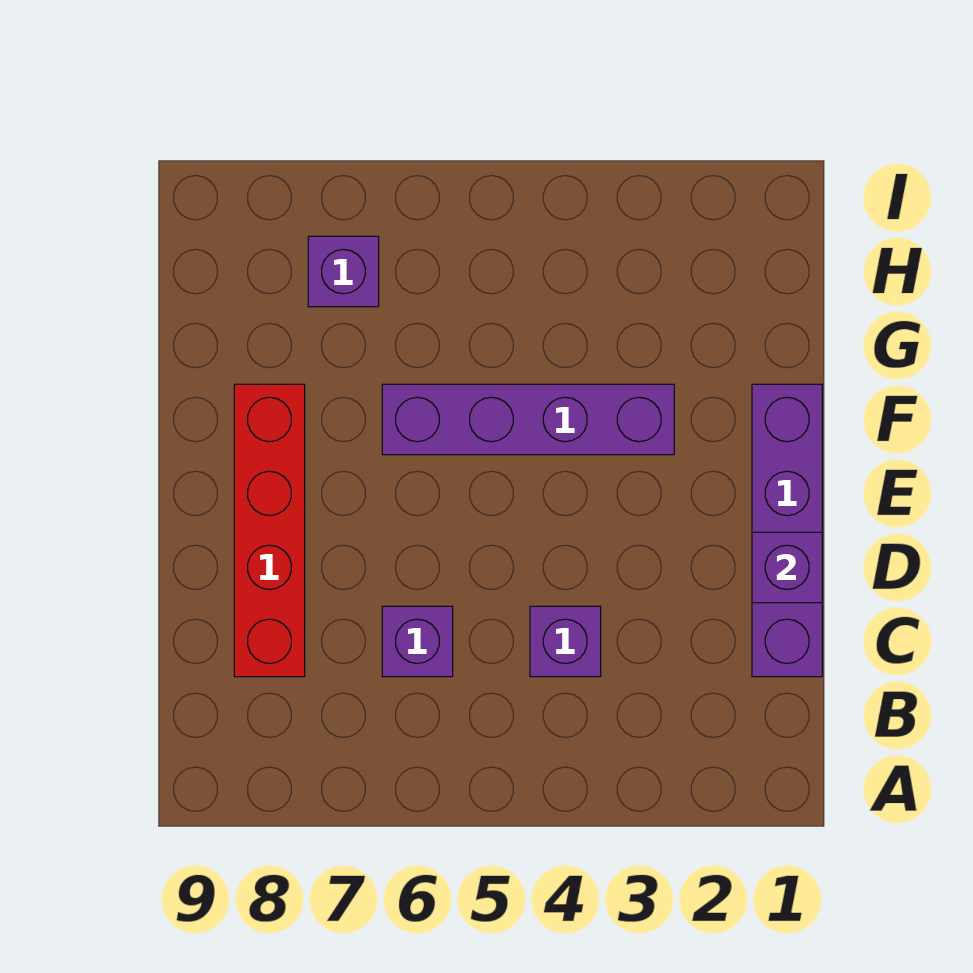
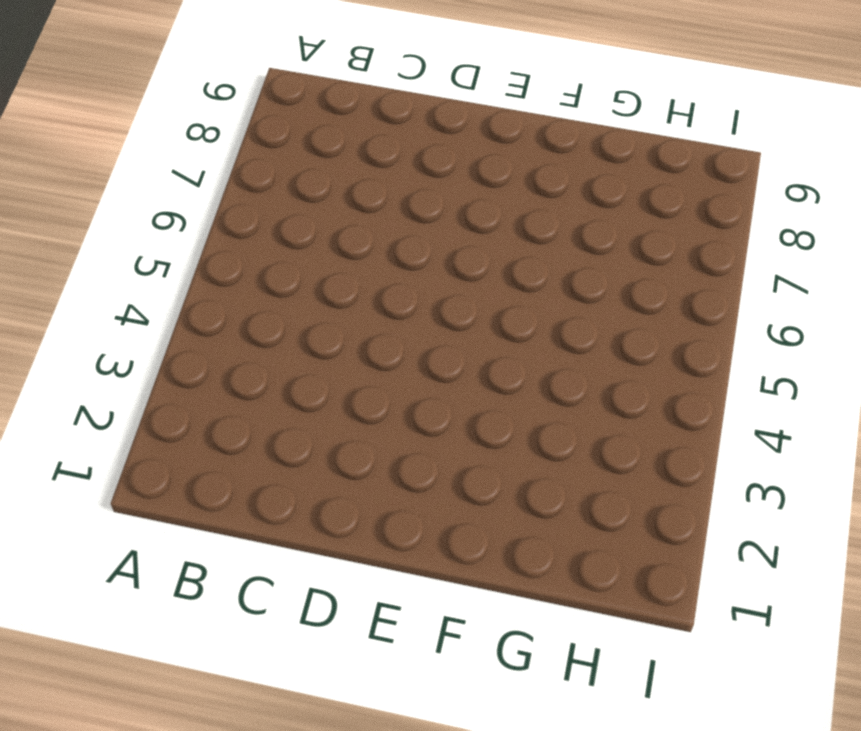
none -> purple 1x4 brick [752,384,822,677]
none -> purple 1x1 brick [530,606,601,677]

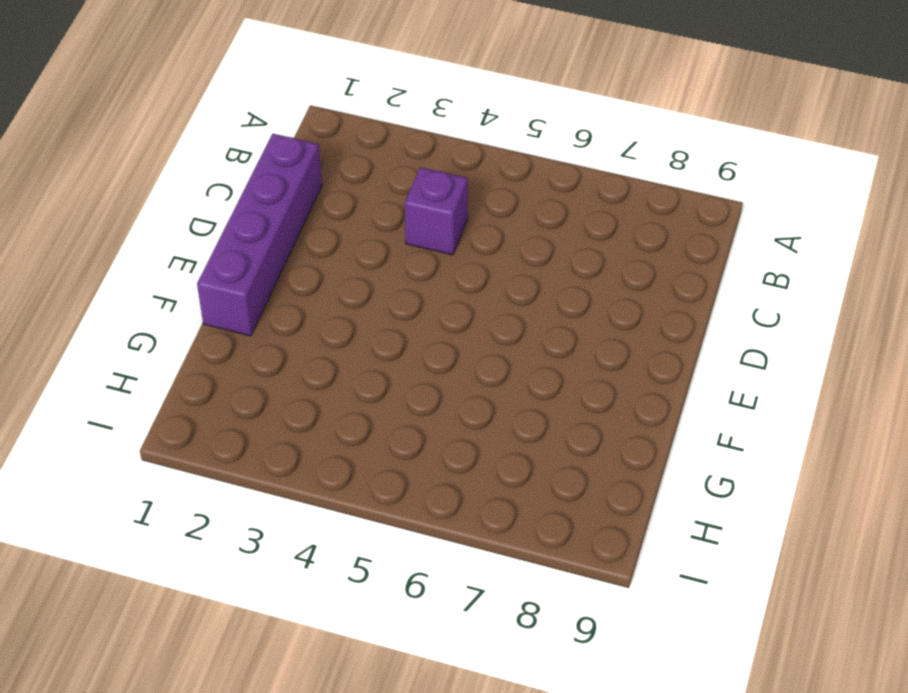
none -> purple 1x1 brick [382,606,453,677]
none -> red 1x4 brick [234,384,305,677]

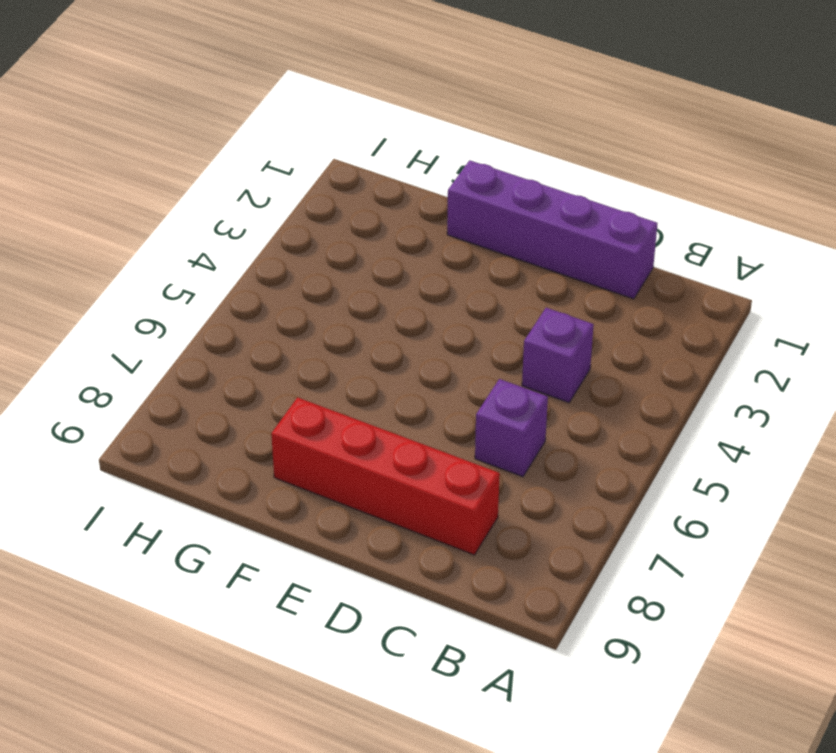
none -> purple 1x4 brick [382,384,674,455]
none -> purple 1x1 brick [308,236,379,307]

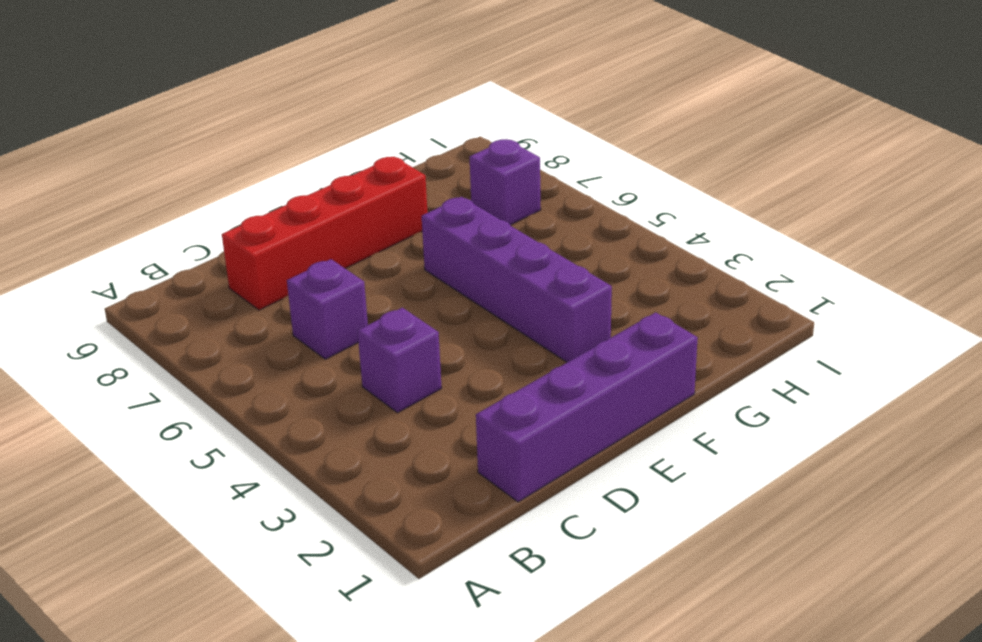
none -> purple 1x1 brick [752,532,822,603]

